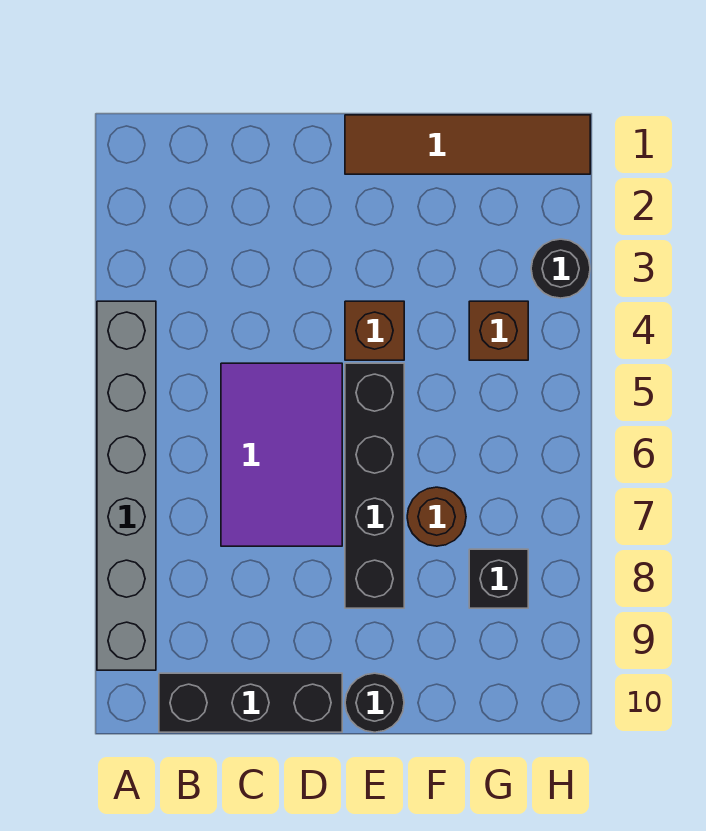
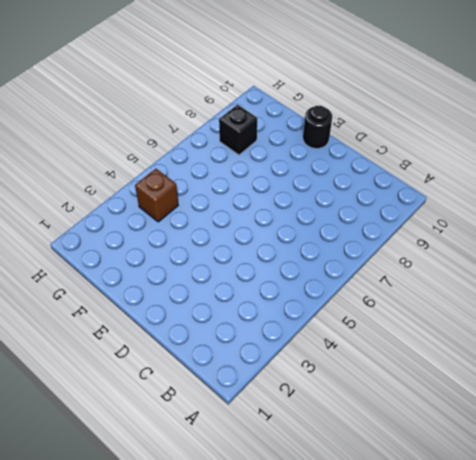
none -> grey 1x6 brick [97,301,156,670]
none -> black 1x3 brick [159,673,342,732]

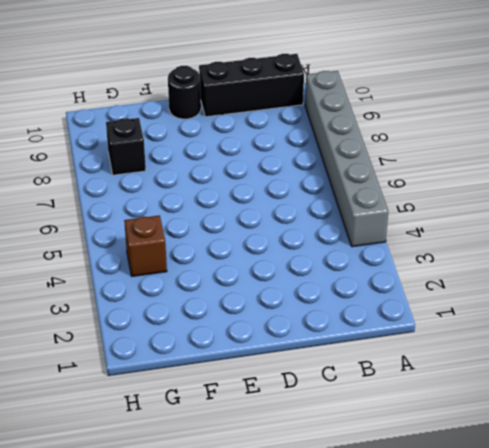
none -> purple 2x3 tile [221,363,342,546]
none -> brown 1x4 tile [345,115,590,174]

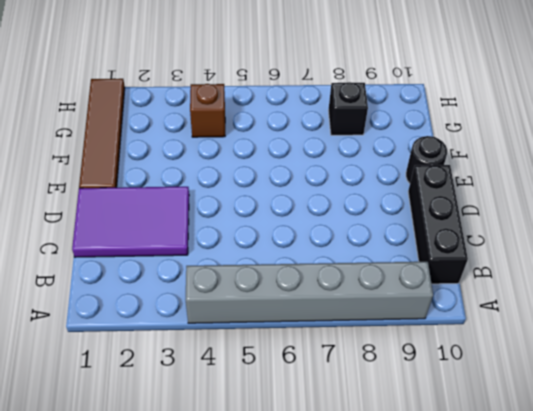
purple 2x3 tile [72,187,189,257] -> purple 2x3 tile moved to [221,363,342,546]
none -> brown 1x1 brick [345,301,404,360]
none -> black 1x4 brick [345,363,404,608]

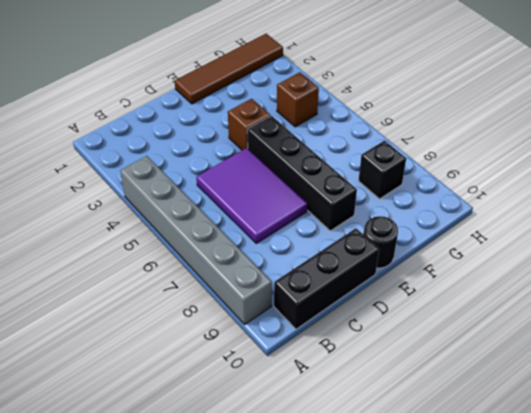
none -> brown 1x1 round brick [407,487,466,546]
none -> black 1x1 round brick [531,239,590,298]

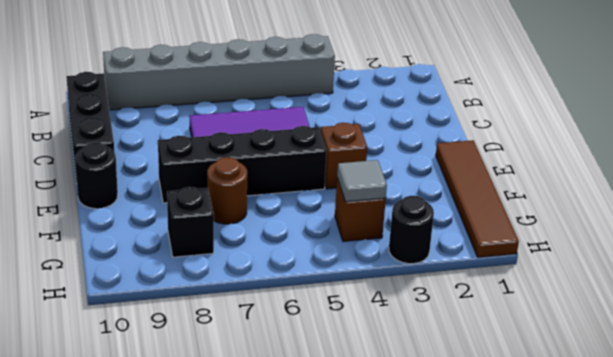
grey 1x1 tile [337,160,387,202] -> none

